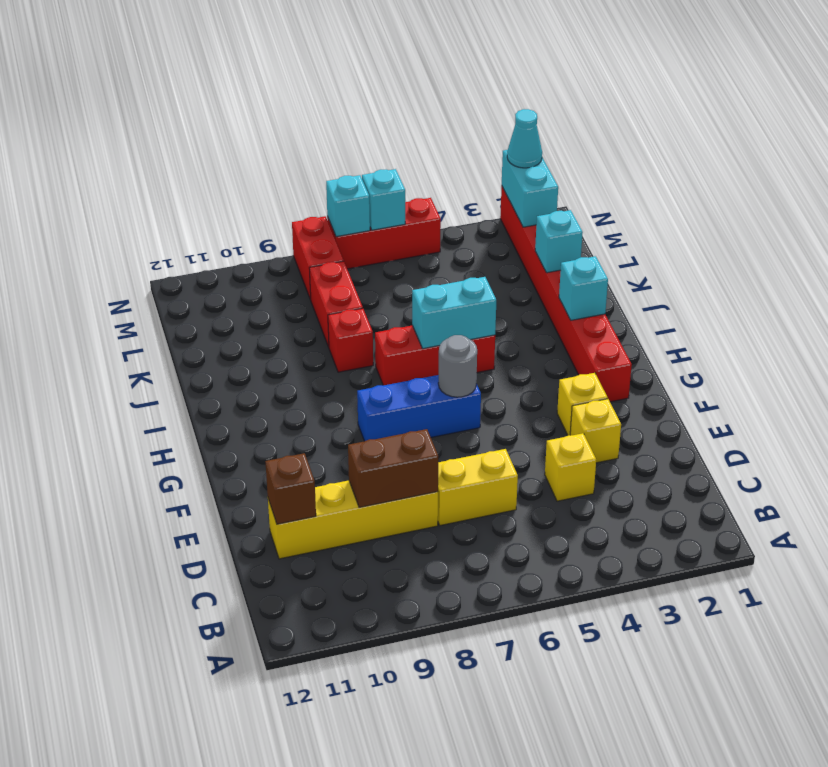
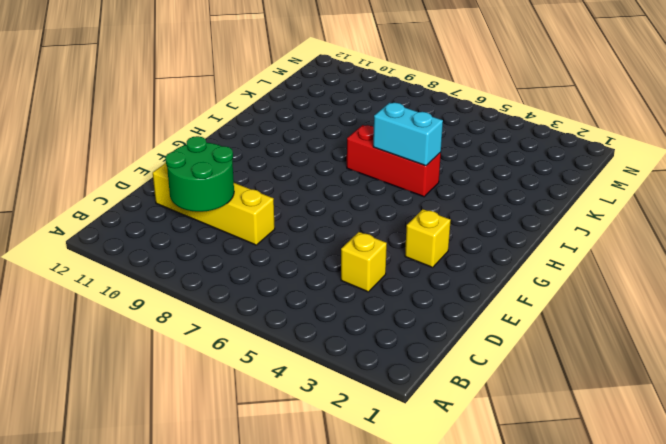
green 2x2 round brick [165,136,234,212] -> brown 1x2 brick [348,429,438,508]
none -> yellow 1x2 brick [438,449,518,525]
none -> yellow 1x1 brick [570,399,621,463]
none -> red 1x8 brick [500,187,632,402]

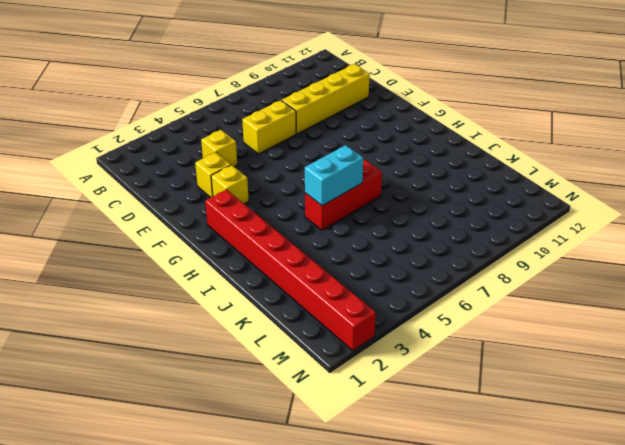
none -> blue 1x3 brick [357,375,481,441]
none -> red 1x1 brick [328,308,373,372]
none -> red 1x2 brick [309,261,363,347]

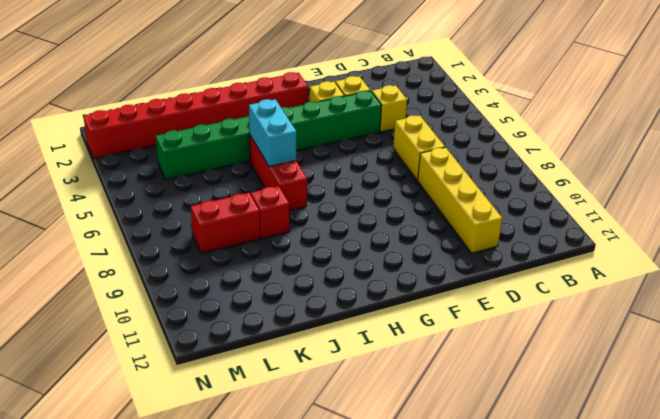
green 1x8 brick [156,91,382,180] -> none
none -> blue 1x3 brick [357,375,481,441]
none -> red 1x2 brick [292,216,344,300]
none -> red 1x3 brick [327,198,441,269]

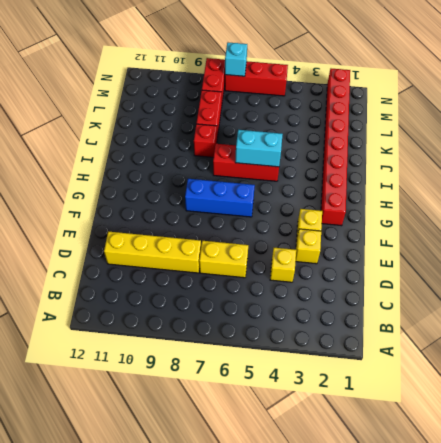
none -> brown 1x2 brick [348,429,438,508]
none -> brown 1x1 brick [265,453,316,524]
none -> grey 1x1 round brick [438,335,477,397]

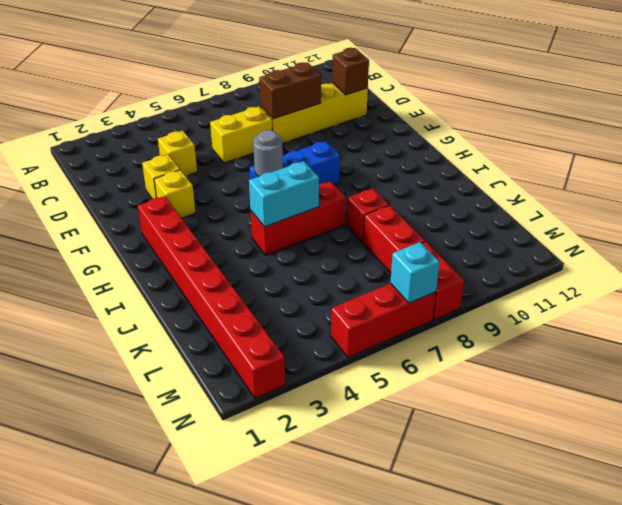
none -> cyan 1x1 brick [559,256,608,320]
none -> cyan 1x1 brick [535,210,583,273]
none -> cyan 1x2 brick [502,150,558,227]

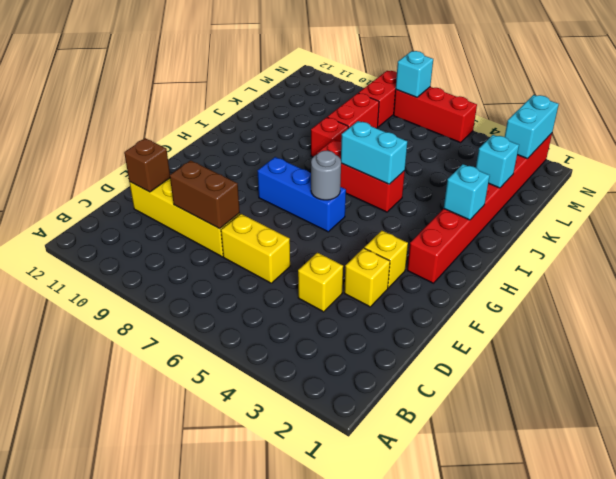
none -> cyan 1x1 brick [362,169,405,230]
none -> cyan 1x1 cone [507,109,542,168]

